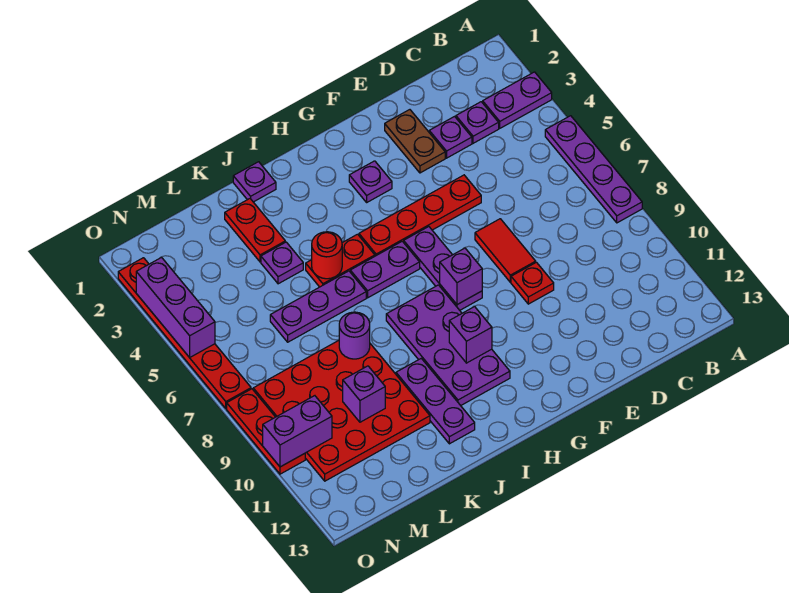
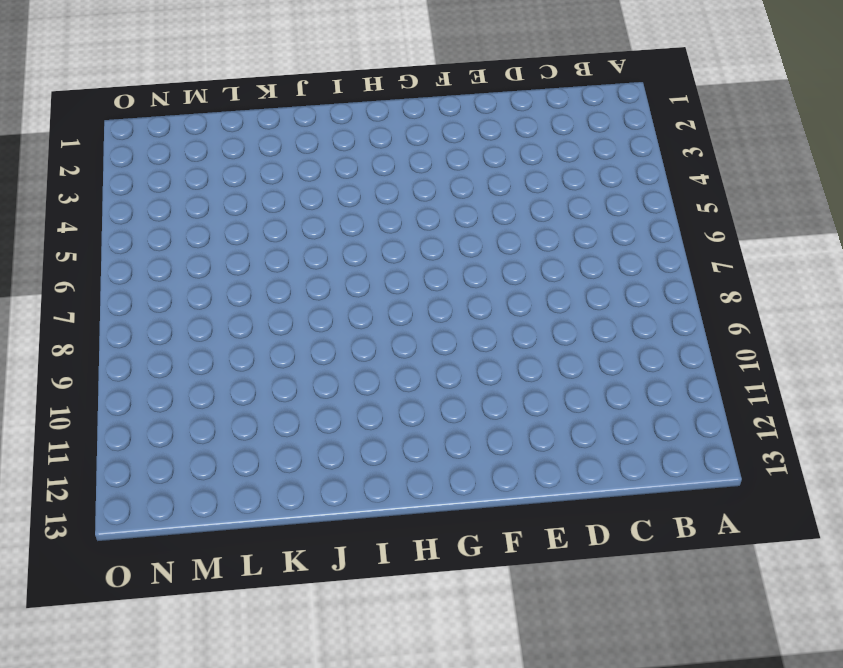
none -> purple 1x2 plate [483,72,552,128]
none -> purple 1x4 plate [545,116,642,223]
none -> purple 1x1 plate [456,102,499,143]

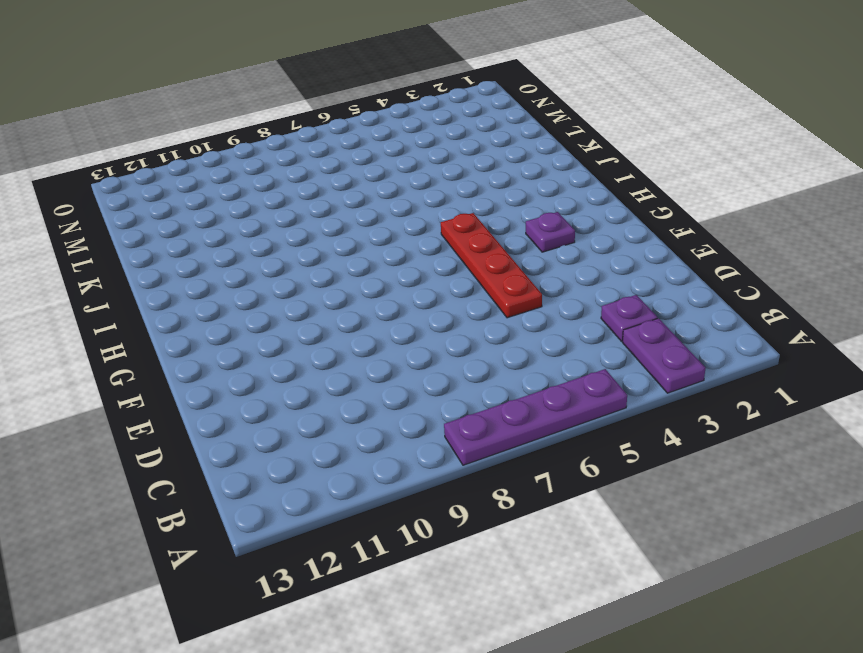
none -> purple 1x1 plate [429,117,472,158]
none -> brown 1x2 plate [385,110,445,173]
none -> red 1x2 tile [475,219,536,282]

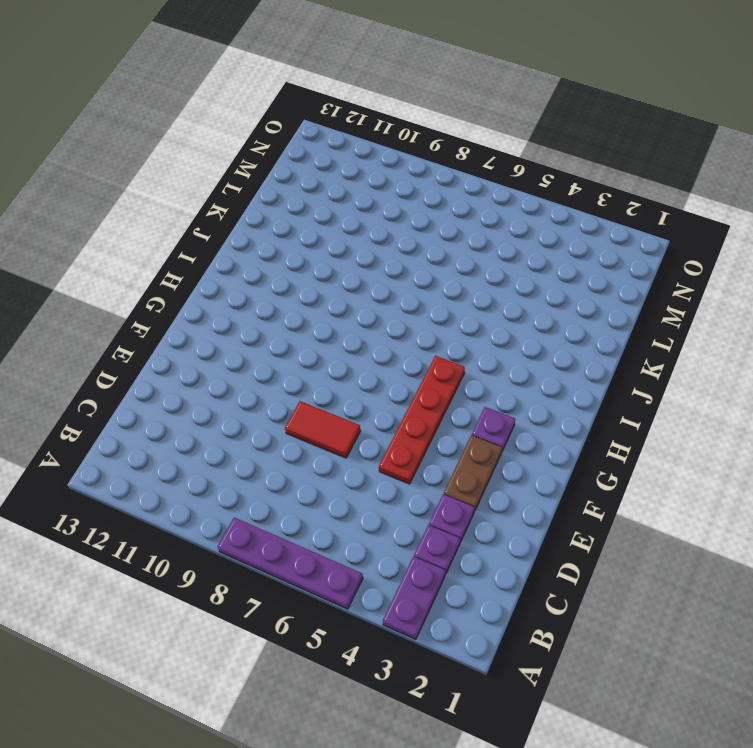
brown 1x2 plate [444,435,502,511] -> brown 1x2 plate turned to [385,110,445,173]
none -> red 1x1 plate [511,262,554,304]
none -> purple 1x3 plate [404,227,482,310]
none -> purple 1x2 plate [350,241,420,298]

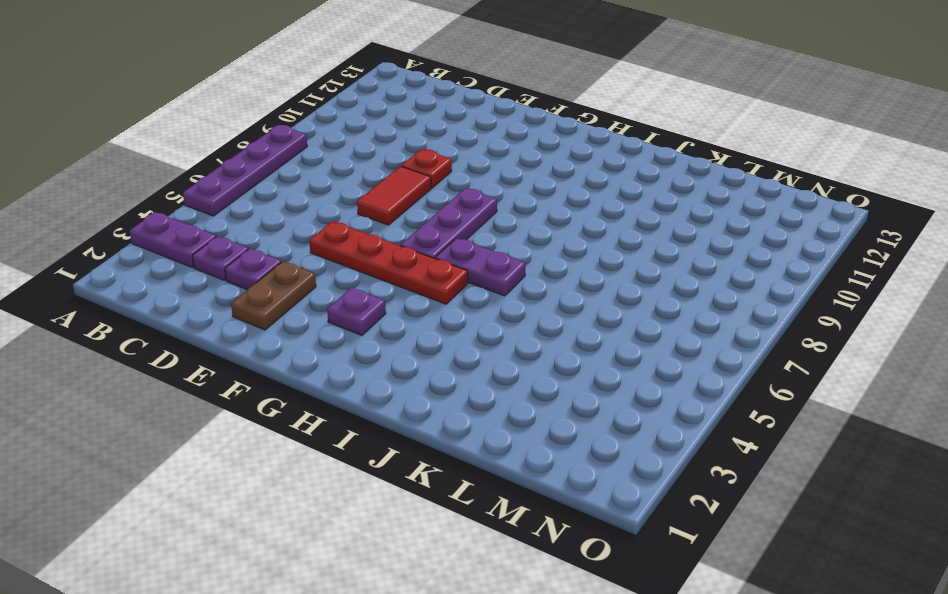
none -> purple 2x4 plate [386,285,510,406]
none -> red 1x2 plate [306,234,375,287]
none -> purple 1x1 plate [233,162,276,202]

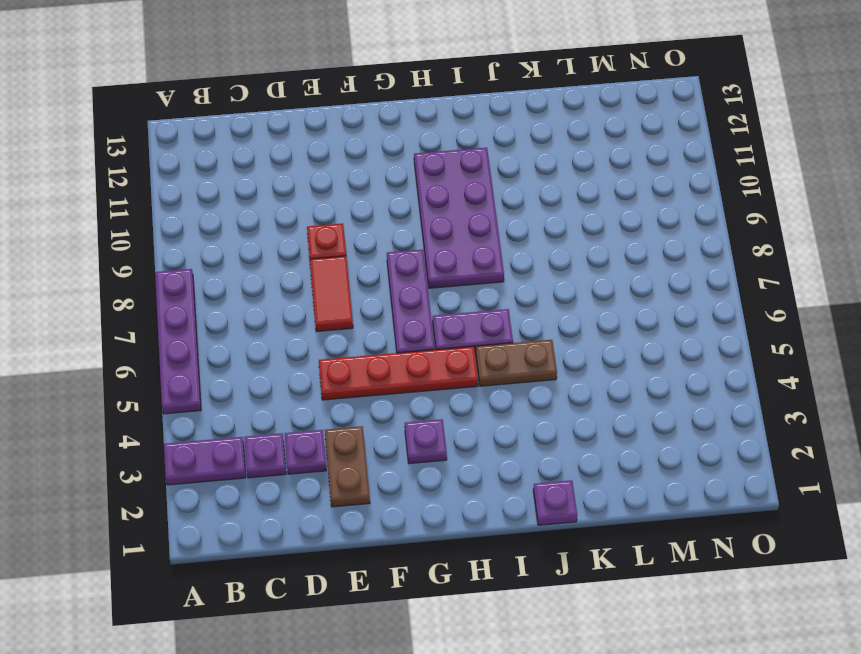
brown 1x2 plate [476,340,557,386] -> red 1x2 plate [306,234,375,287]
none -> purple 1x3 plate [270,271,366,342]
none -> purple 1x3 plate [396,358,475,444]
none -> red 1x2 plate [225,199,285,262]

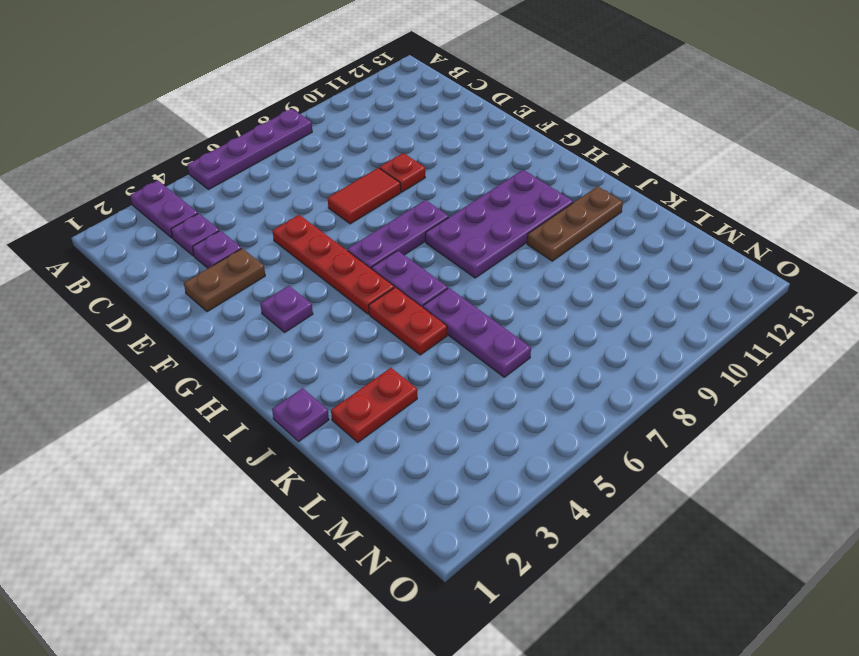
brown 1x3 plate [527,186,623,261] -> purple 1x3 plate [396,358,475,444]
none -> purple 1x1 plate [261,242,303,284]
none -> red 4x4 plate [253,341,430,481]
none -> red 1x6 plate [118,258,251,408]

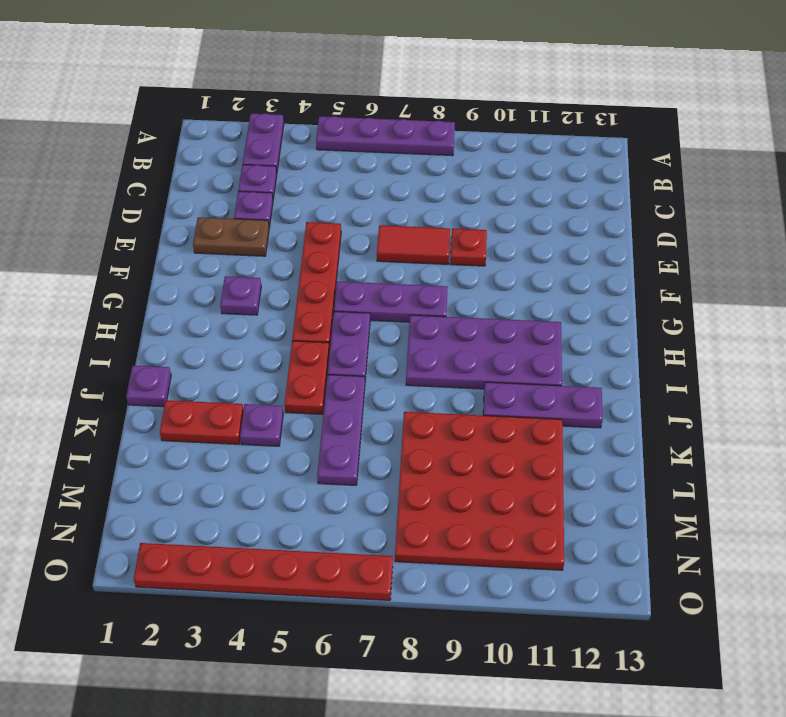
none -> red 1x3 plate [227,389,305,474]
none -> purple 1x1 brick [440,248,482,305]
none -> purple 1x1 brick [449,307,492,363]

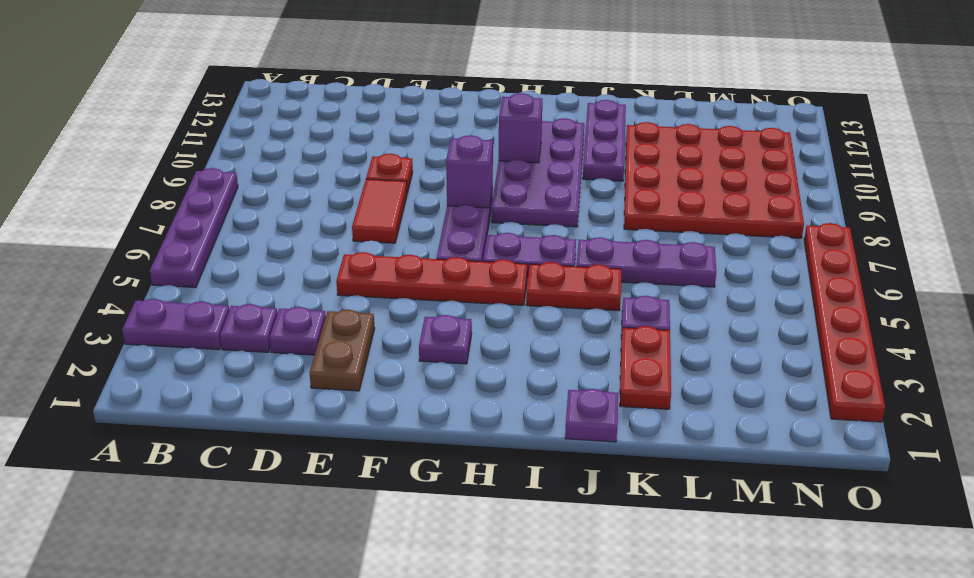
none -> red 1x3 plate [227,389,305,474]
none -> red 1x1 round brick [312,232,342,279]
none -> purple 1x1 round brick [339,312,370,359]

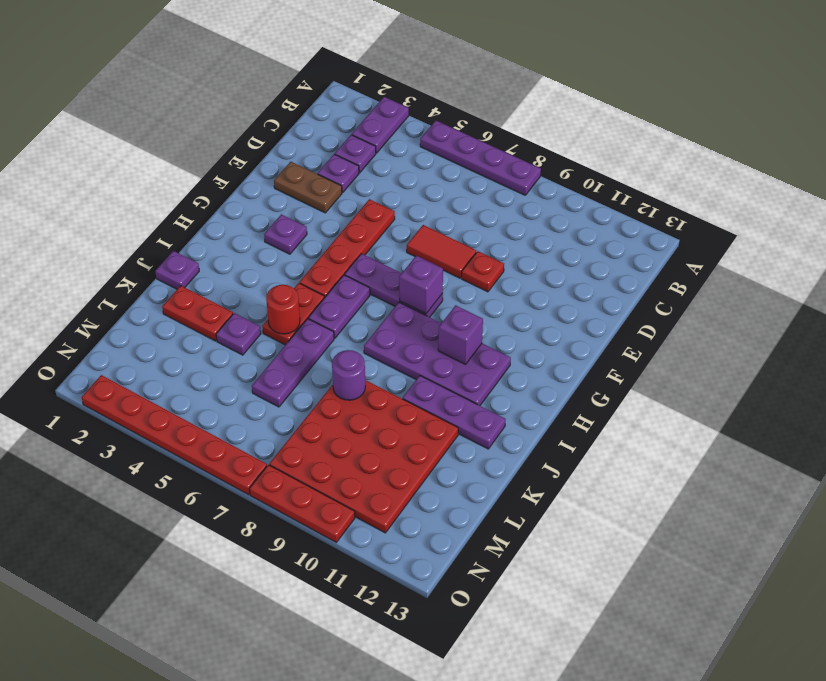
none -> purple 1x1 brick [343,366,385,422]
none -> purple 1x2 brick [263,396,332,467]
none -> purple 1x3 brick [136,258,215,358]

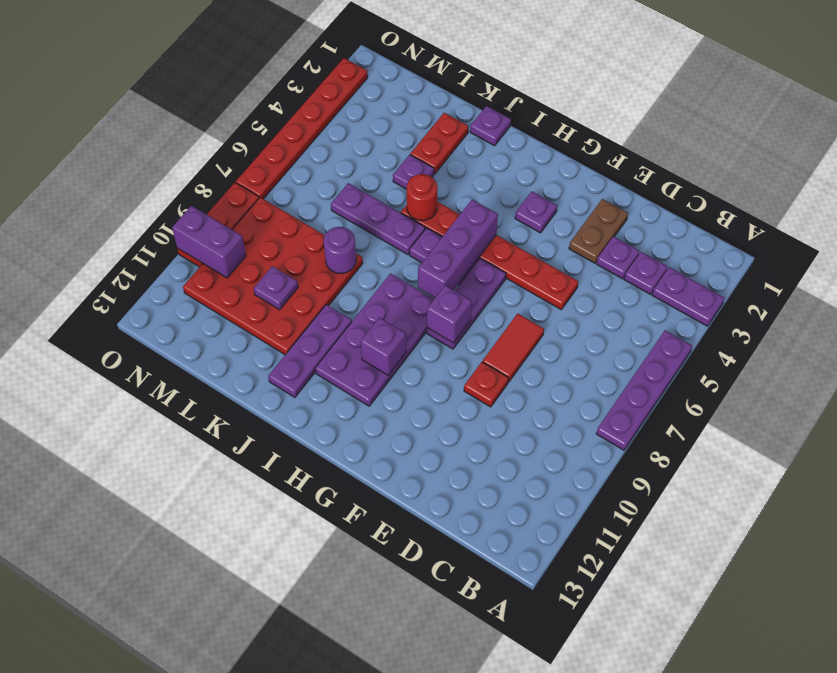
purple 1x3 brick [418,200,498,297] -> purple 1x3 brick moved to [136,258,215,358]
purple 1x1 plate [254,266,298,310] -> purple 1x1 brick [343,366,385,422]

